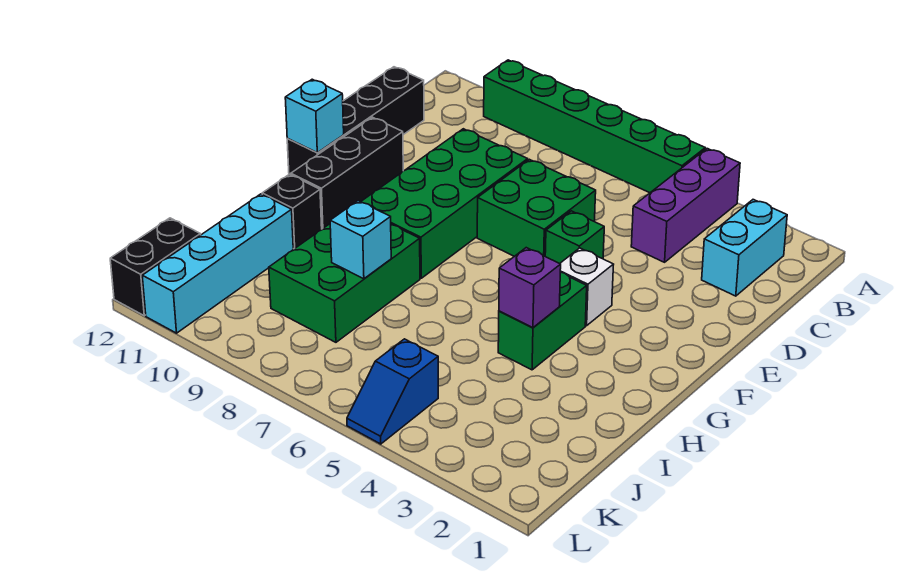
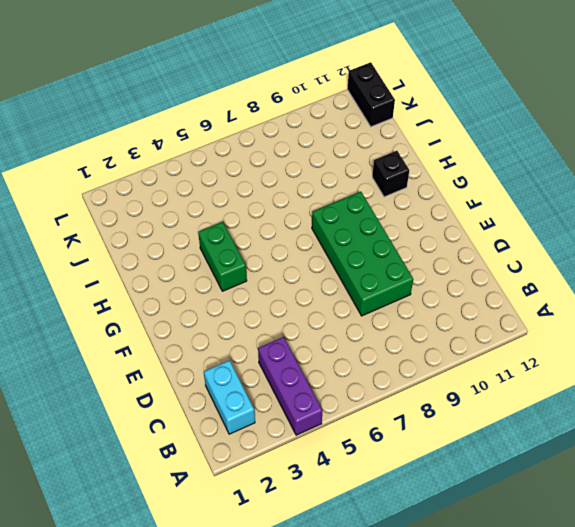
none -> green 1x6 brick [484,60,705,193]
none -> black 1x4 brick [287,67,424,175]
none -> green 2x2 brick [477,159,596,256]

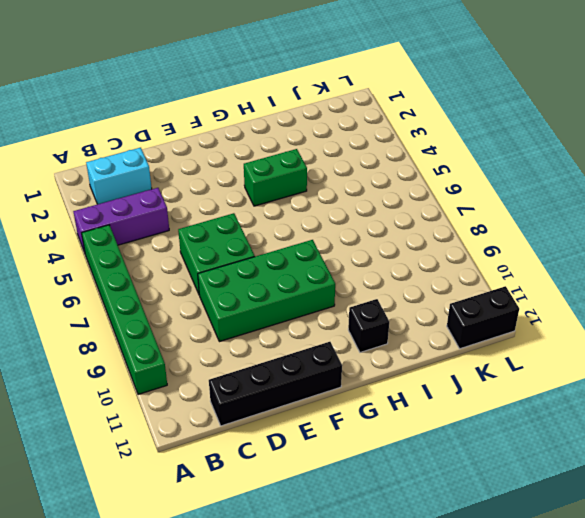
none -> green 1x1 brick [545,211,604,264]
none -> black 1x3 brick [291,117,403,229]
none -> white 1x1 brick [560,248,614,326]

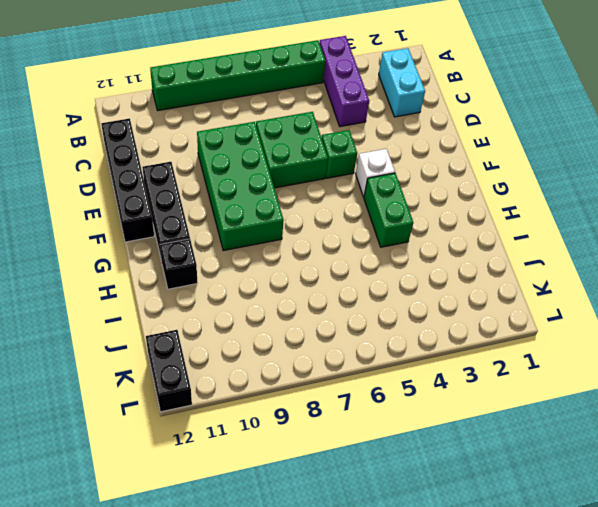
none -> green 2x3 brick [269,224,420,342]
none -> cyan 1x4 brick [142,194,293,333]
none -> blue 1x2 slope [347,339,438,444]

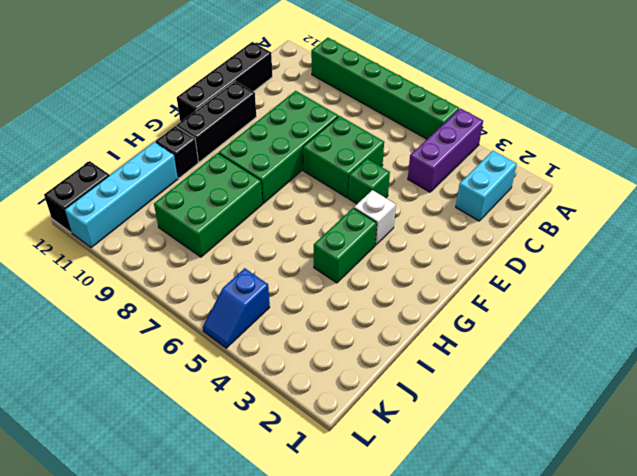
none -> cyan 1x1 brick [285,79,344,153]
none -> purple 1x1 brick [499,248,561,328]
none -> cyan 1x1 brick [330,201,391,279]

